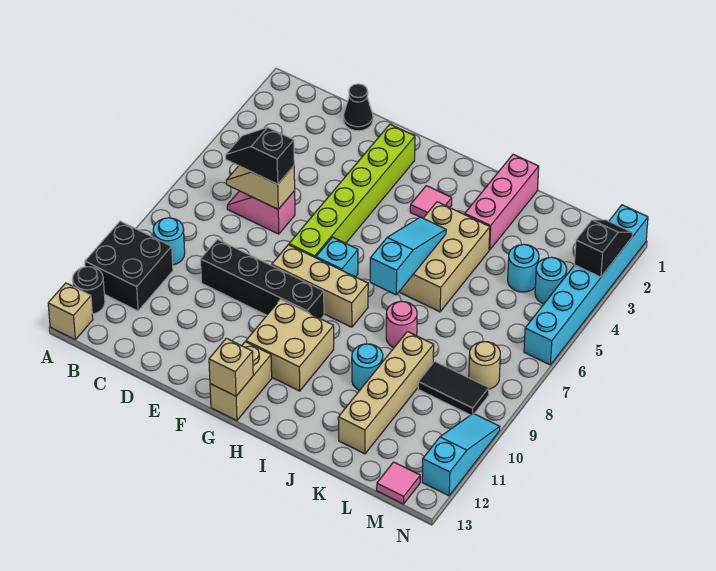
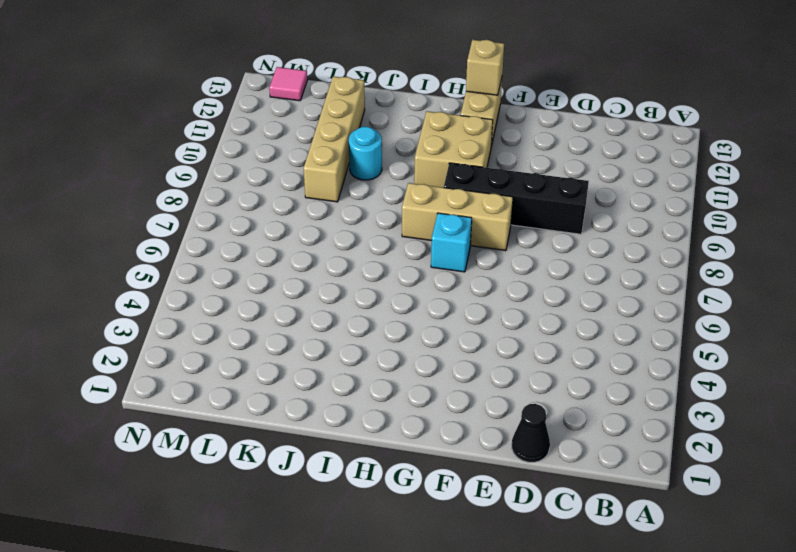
none -> black 2x2 brick [85,221,173,311]
none -> black 1x1 round brick [73,267,105,314]
none -> tan 1x1 brick [48,283,93,339]
none -> cyan 1x1 round brick [153,218,185,265]

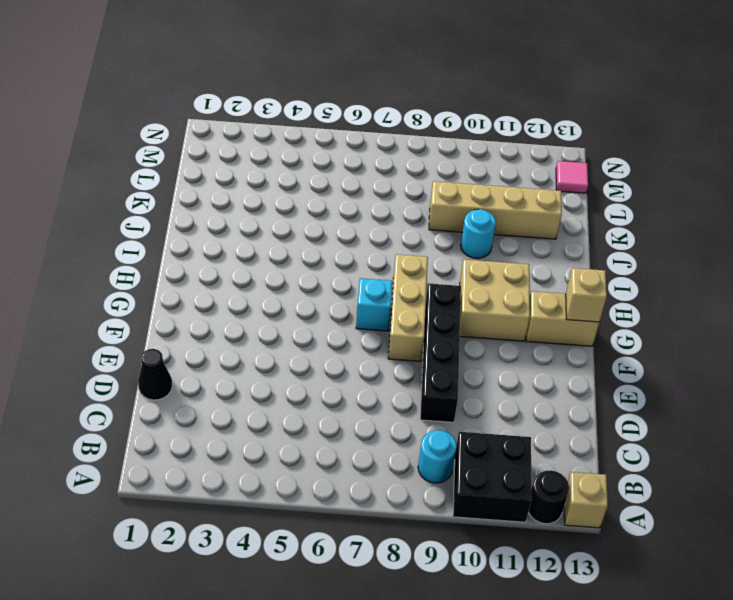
none -> pink 1x2 slope [227,191,295,234]
none -> lime 1x6 brick [289,124,415,258]
none -> pink 1x1 tile [410,186,452,218]
none -> tan 2x3 brick [399,202,490,312]

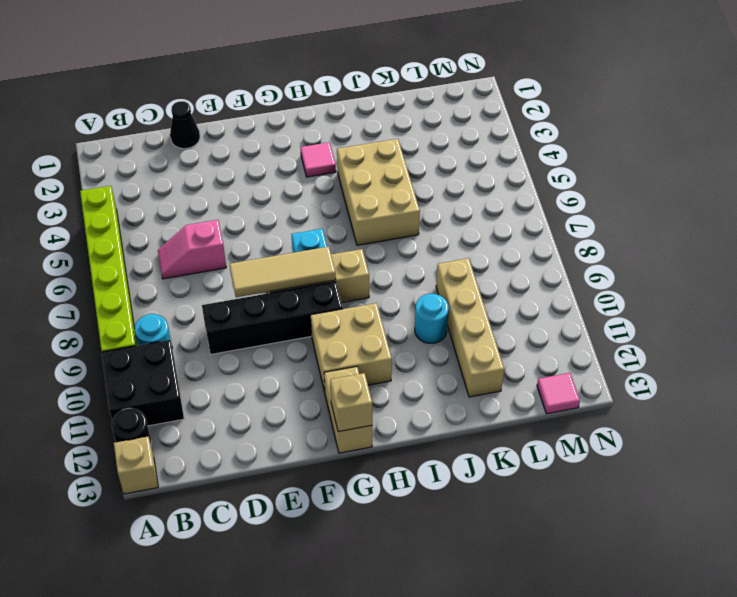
lime 1x6 brick [80,186,137,352] -> lime 1x6 brick moved to [289,124,415,258]
tan 1x3 tile [230,247,336,297] -> none
none -> pink 1x3 brick [465,154,539,250]
none -> pink 1x1 round brick [386,302,417,348]
none -> cyan 1x1 round brick [508,244,539,292]
none -> black 1x2 tile [418,361,489,415]

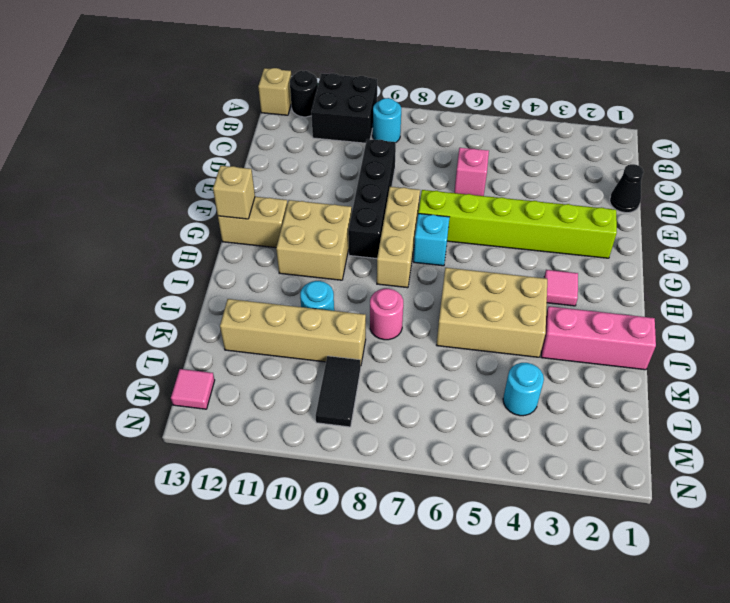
none -> cyan 1x1 round brick [535,257,567,304]
none -> tan 1x1 round brick [469,342,500,389]
none -> cyan 1x6 brick [524,205,648,365]
none -> cyan 1x3 slope [422,413,500,496]

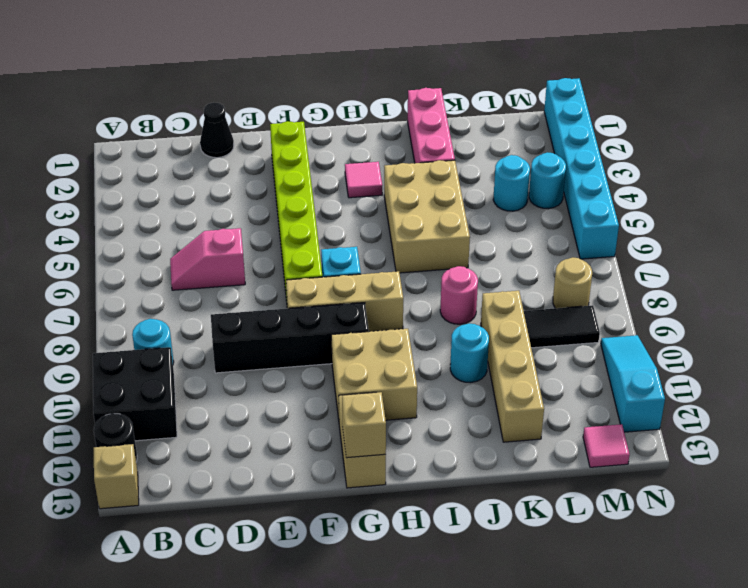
none -> tan 1x2 slope [226,166,295,209]
none -> cyan 1x3 slope [370,217,446,295]
none -> black 1x2 slope [575,220,633,277]
none -> black 1x2 slope [226,128,294,184]

